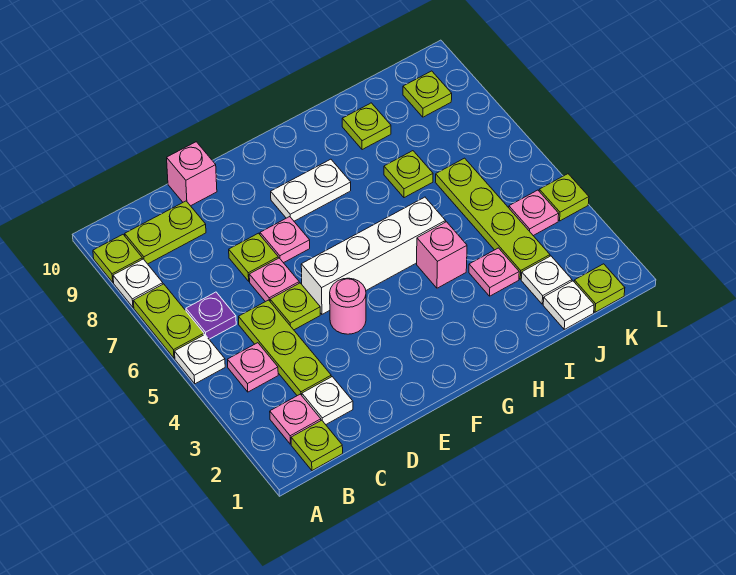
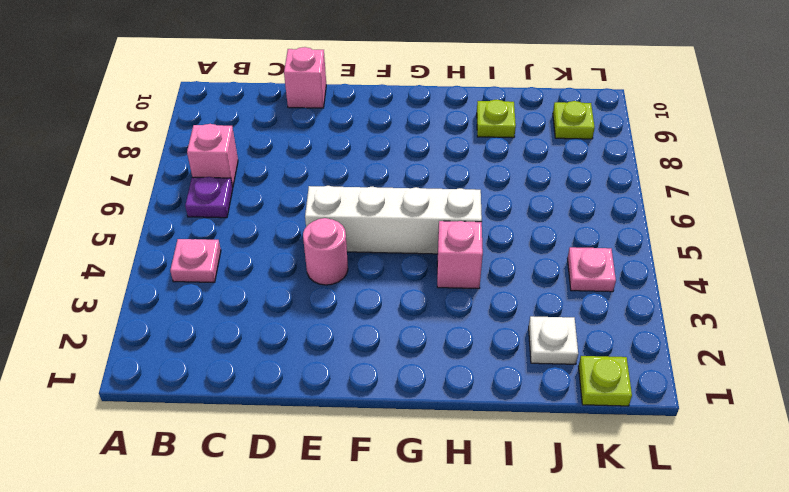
pink 1x1 brick [187,124,238,188] -> none
none -> white 1x1 plate [175,335,225,384]
none -> lime 1x2 plate [133,284,204,358]
none -> white 1x1 plate [113,259,163,307]
none -> lime 1x1 plate [93,235,142,282]

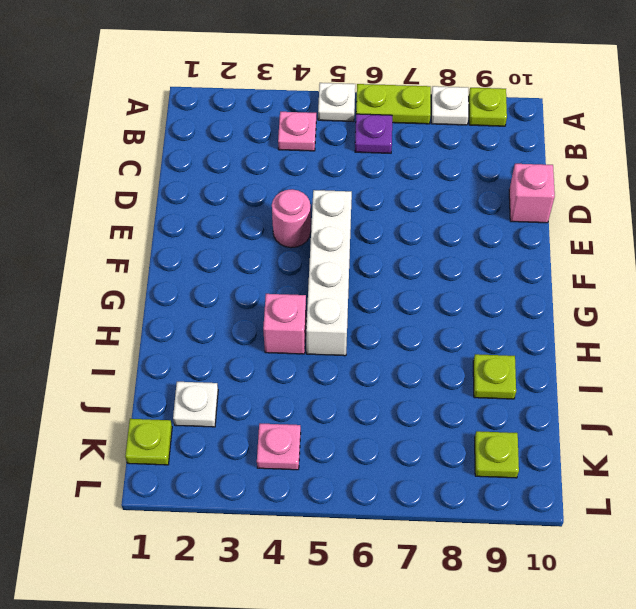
none -> lime 1x1 plate [291,420,343,471]
none -> pink 1x1 plate [270,394,321,444]
none -> lime 1x2 plate [125,201,206,264]
none -> white 1x1 plate [302,377,353,425]

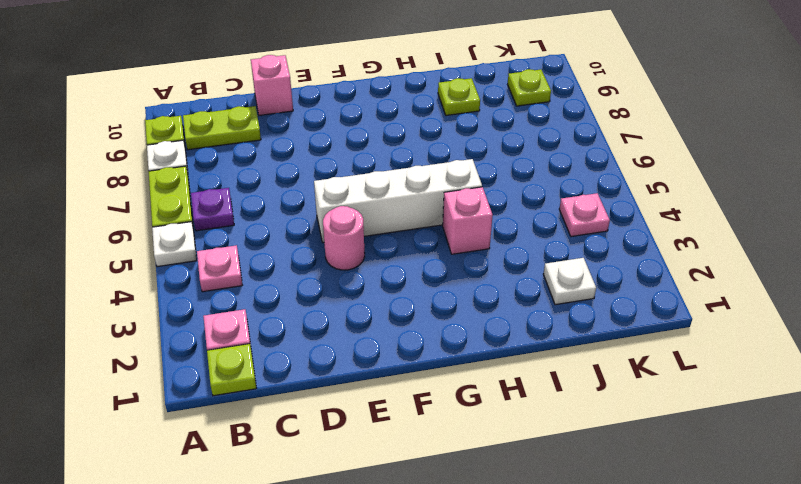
none -> white 1x1 plate [302,377,353,425]
none -> lime 1x3 plate [239,300,331,396]
none -> lime 1x1 plate [270,283,320,330]
none -> pink 1x1 plate [249,258,299,302]

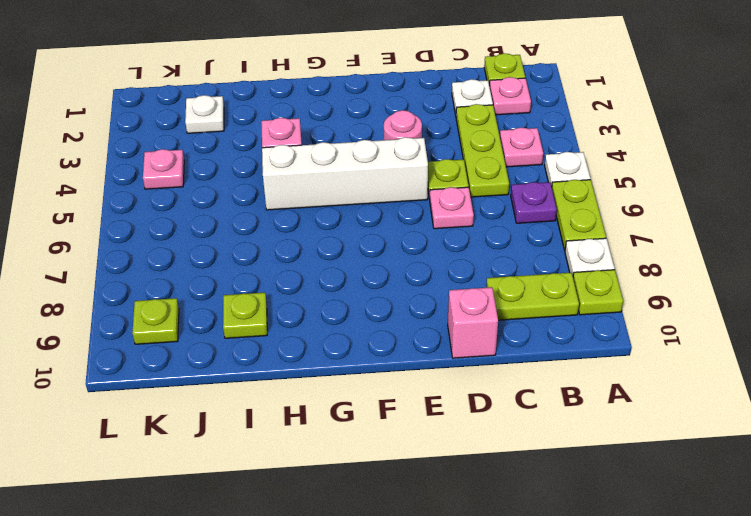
none -> lime 1x1 plate [229,233,278,281]
none -> pink 1x1 plate [260,217,310,263]
none -> white 1x2 plate [271,159,351,221]
none -> pink 1x1 plate [469,248,519,296]

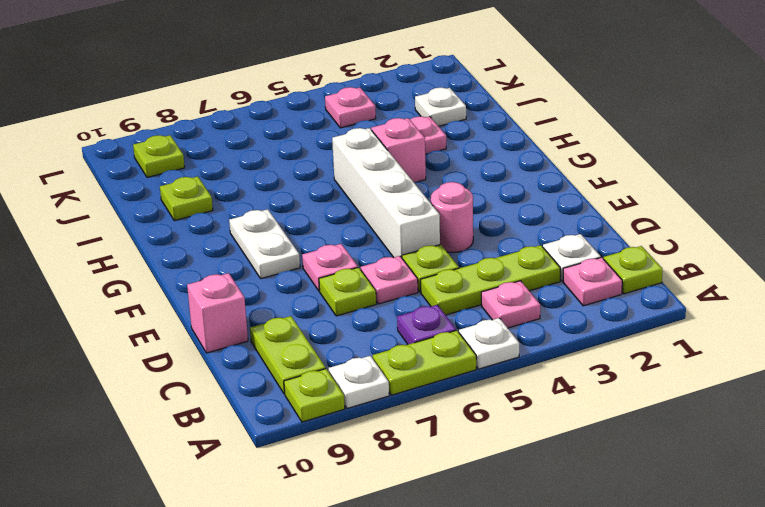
none -> lime 1x1 plate [384,151,433,198]
none -> white 1x1 plate [543,281,594,329]
none -> lime 1x4 plate [435,158,550,279]
none -> lime 1x1 plate [574,264,625,312]

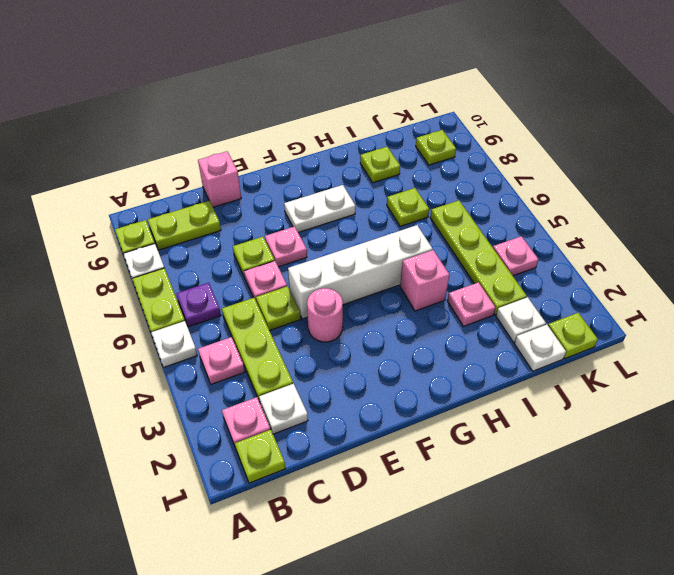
none -> lime 1x1 plate [539,174,589,221]

